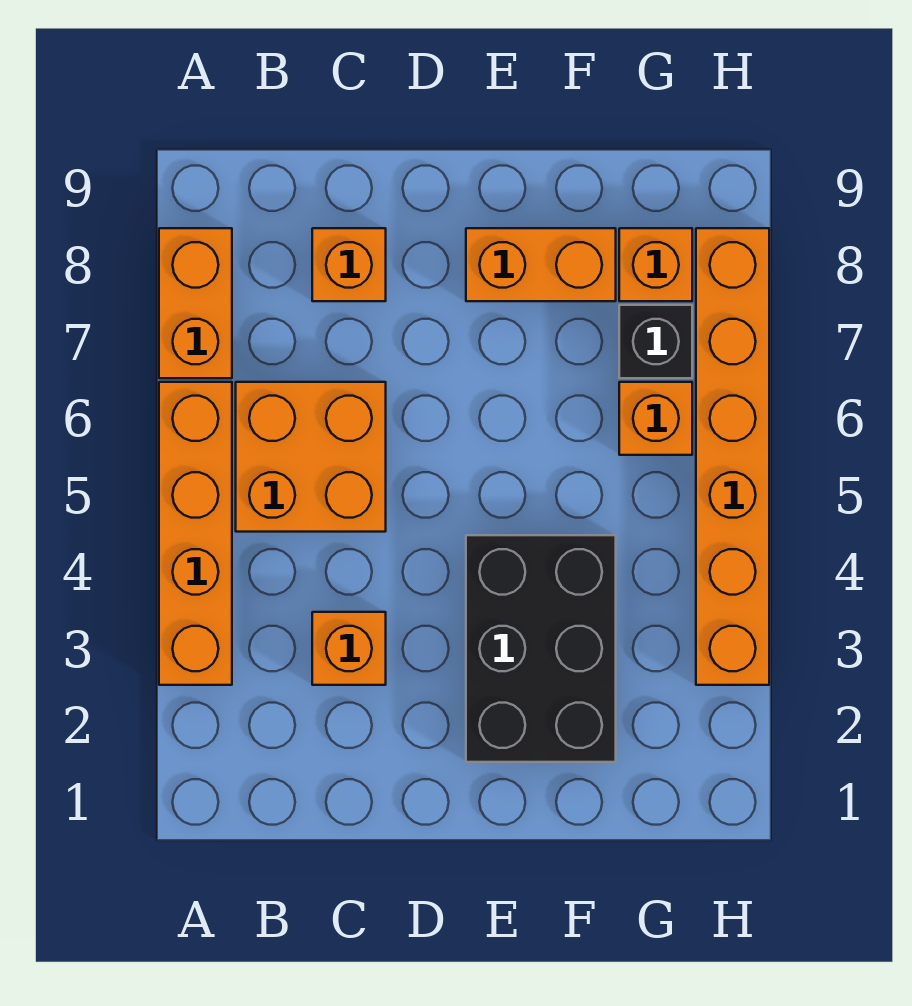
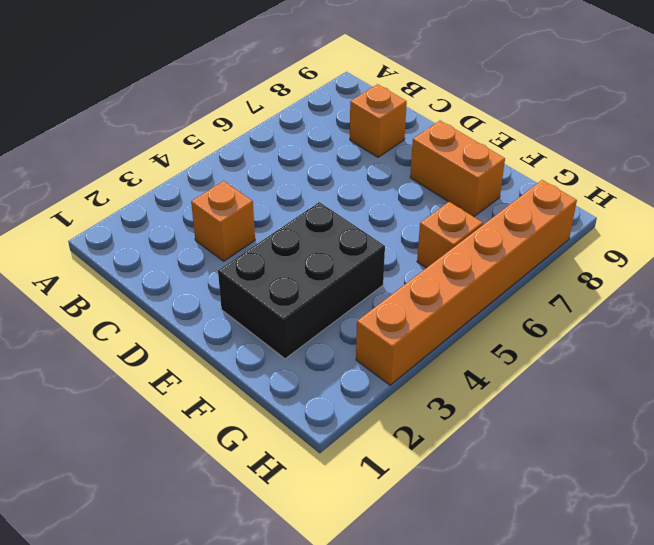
none -> orange 1x4 brick [159,382,232,685]
none -> orange 1x2 brick [159,228,232,378]

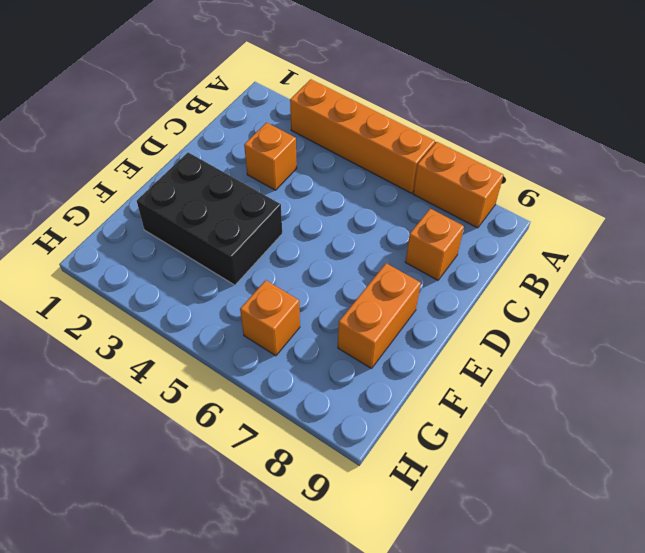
none -> orange 2x2 brick [236,382,386,532]
none -> black 1x1 brick [619,305,692,378]

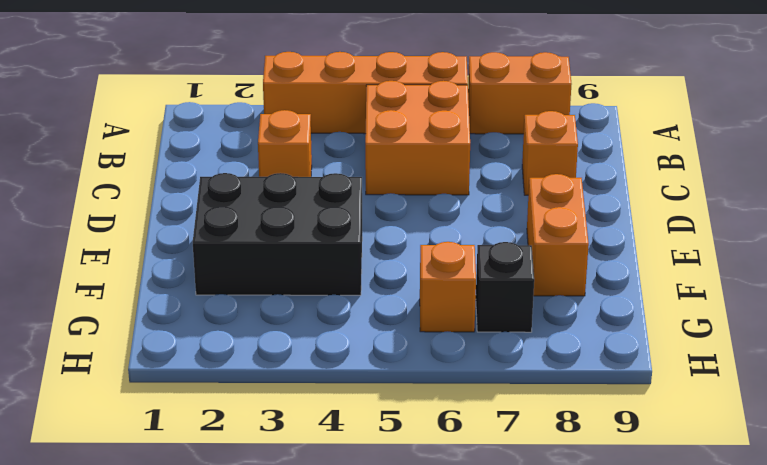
none -> orange 1x1 brick [619,228,692,301]
none -> orange 1x6 brick [696,228,769,685]

